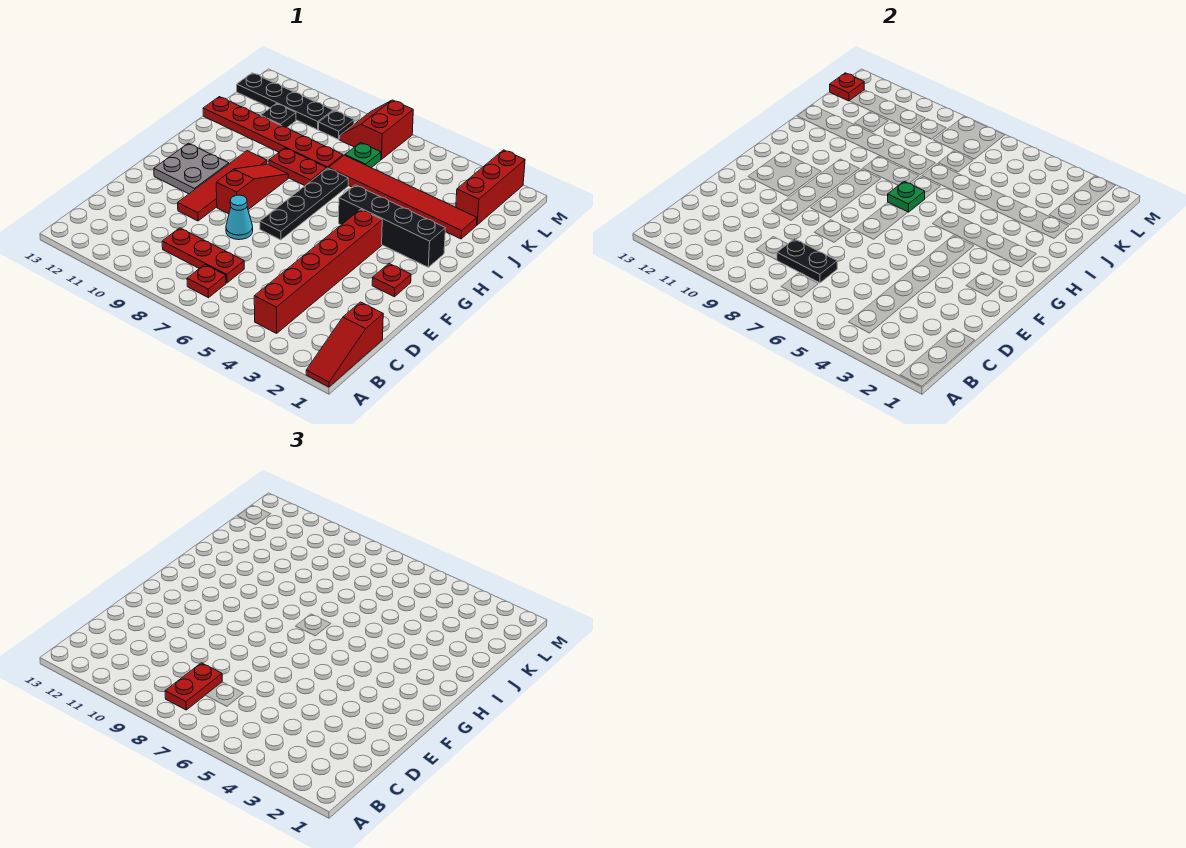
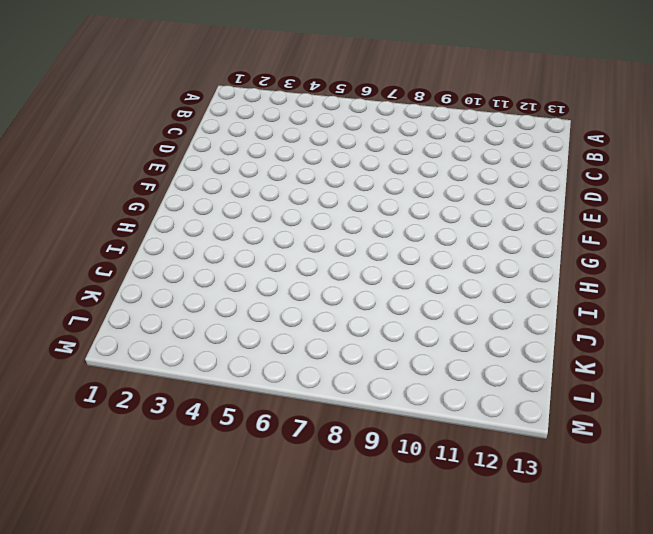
none -> red 1x3 slope [306,302,383,387]
none -> red 1x6 brick [254,209,382,333]
none -> red 1x1 plate [187,265,226,298]

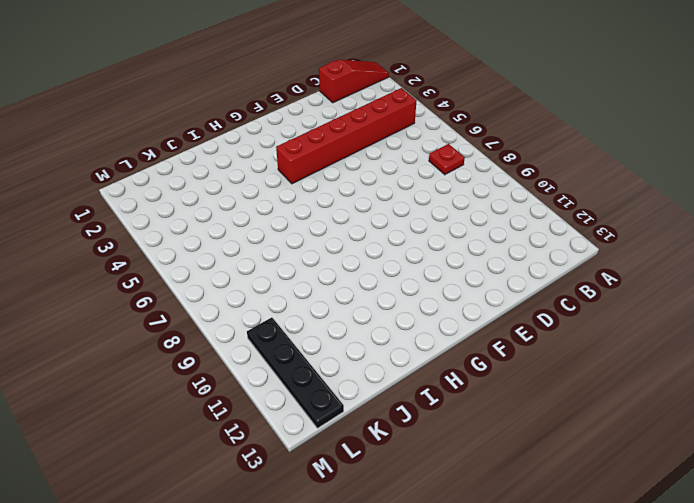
none -> red 1x3 plate [162,228,244,283]
none -> cyan 1x1 cone [226,195,253,240]
none -> red 1x4 tile [178,151,267,221]

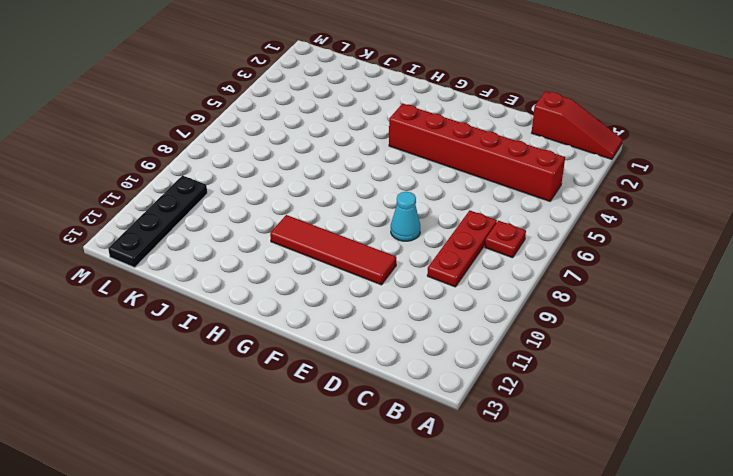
none -> red 1x1 plate [372,263,411,297]
none -> black 1x4 plate [260,168,348,240]
none -> red 1x3 slope [216,164,288,214]

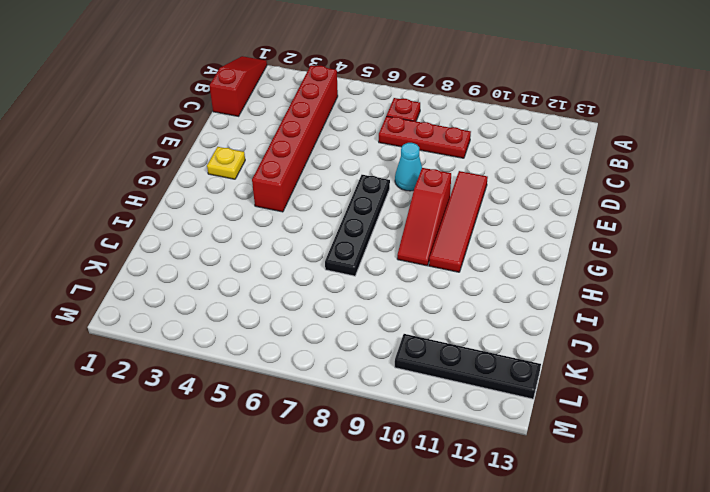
yellow 1x1 plate [207,147,245,179] -> red 1x1 plate [372,263,411,297]
none -> grey 2x2 plate [154,143,229,194]
none -> black 1x4 brick [339,185,445,267]
none -> red 1x2 plate [269,148,327,186]

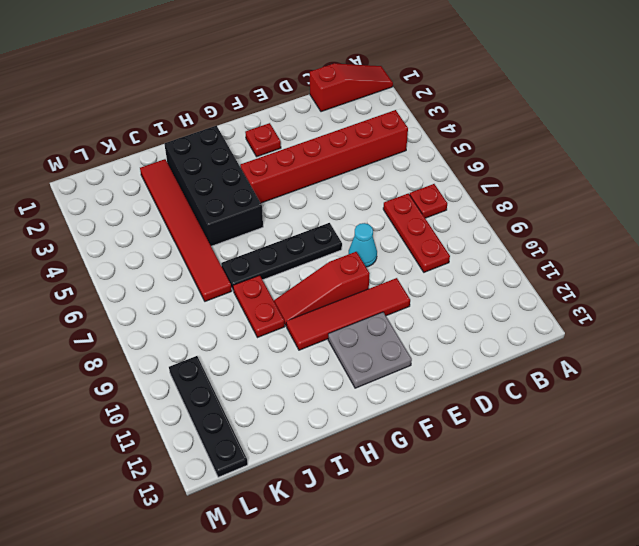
black 2x4 brick [164,126,263,246] -> black 1x4 brick [339,185,445,267]
none -> red 1x6 plate [203,97,343,168]
none -> red 1x3 brick [456,150,525,225]
none -> green 1x1 plate [345,143,381,168]

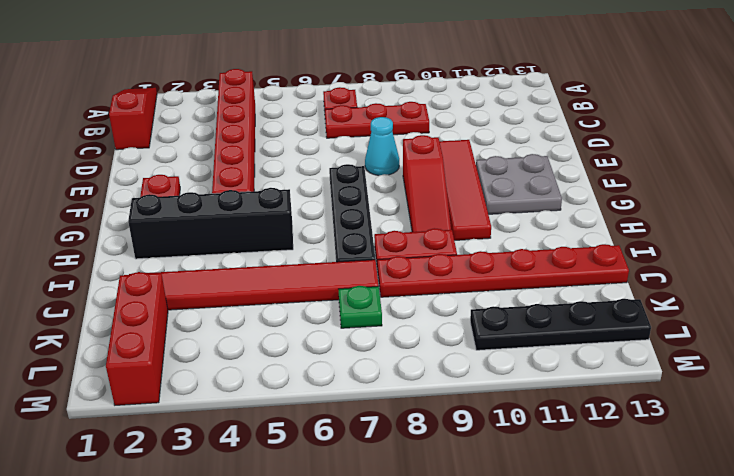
none -> black 1x1 plate [261,104,296,127]
none -> red 2x2 slope [340,100,413,159]
none -> black 1x1 plate [319,111,354,139]

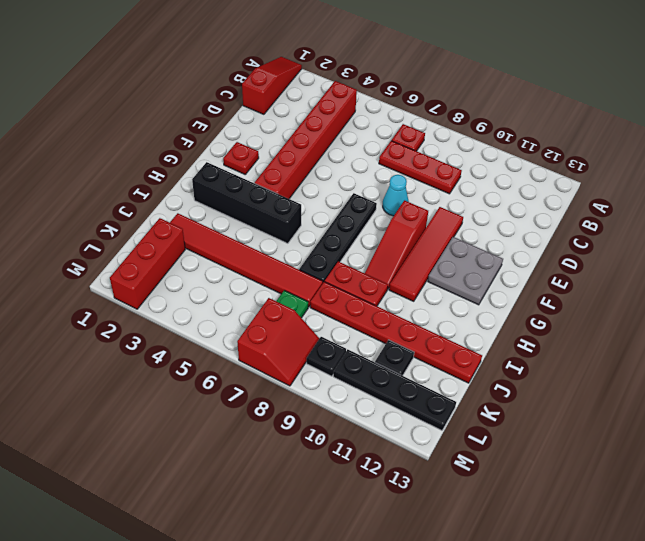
none -> black 1x2 plate [777,239,837,283]
none -> green 1x1 plate [888,182,925,212]
none -> red 1x1 plate [830,73,864,101]

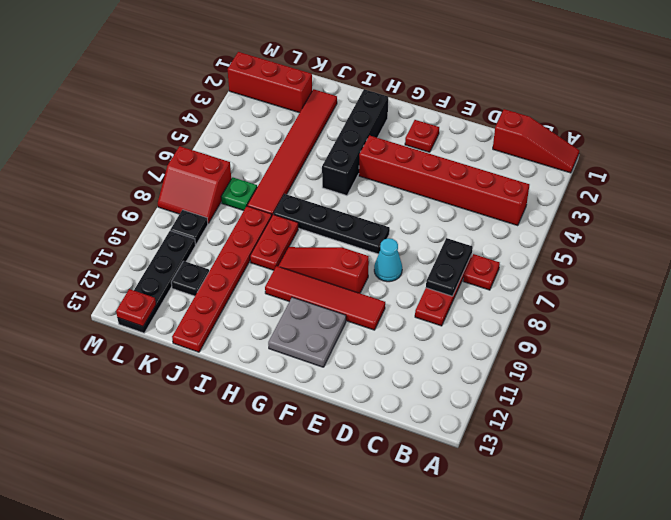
none -> green 1x1 plate [888,182,925,212]
none -> red 1x2 plate [165,663,222,710]

